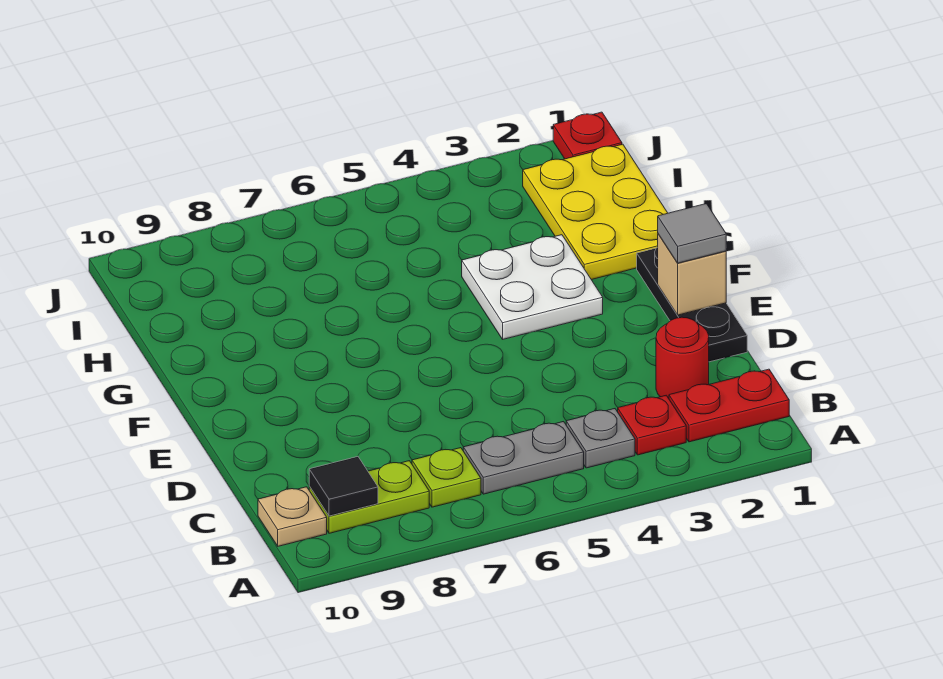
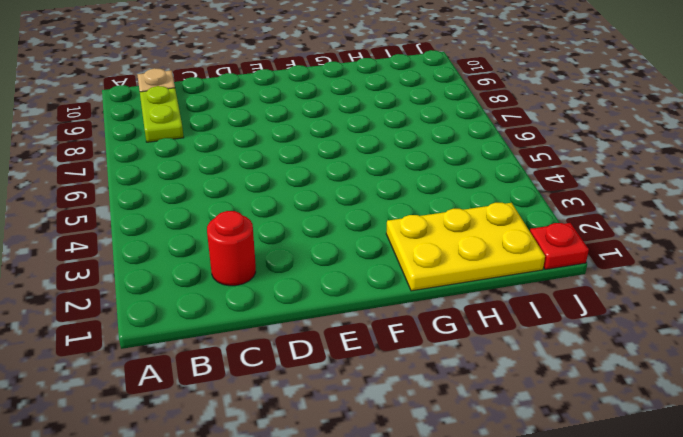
none -> red 1x2 plate [669,369,789,442]
none -> red 1x1 plate [618,395,686,455]
none -> grey 1x1 plate [566,409,635,468]

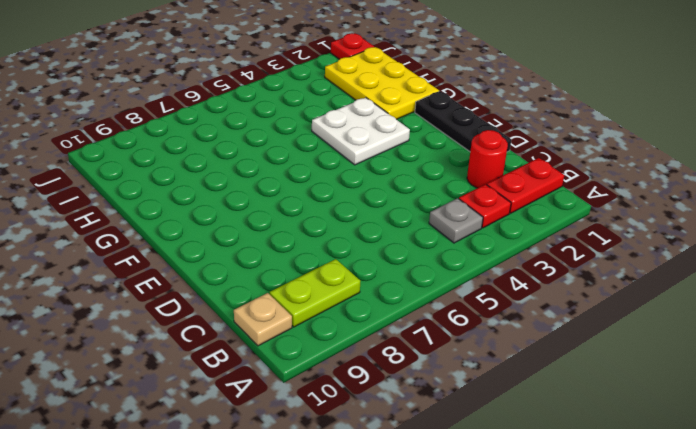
none -> grey 1x2 plate [463,422,584,494]
none -> lime 1x1 plate [412,448,481,507]
none -> black 1x1 tile [309,457,378,516]

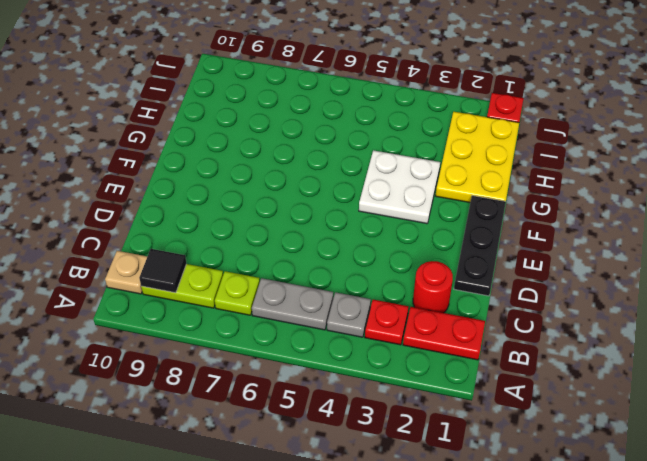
none -> tan 1x1 brick [658,234,726,315]
none -> grey 1x1 tile [658,204,726,263]

